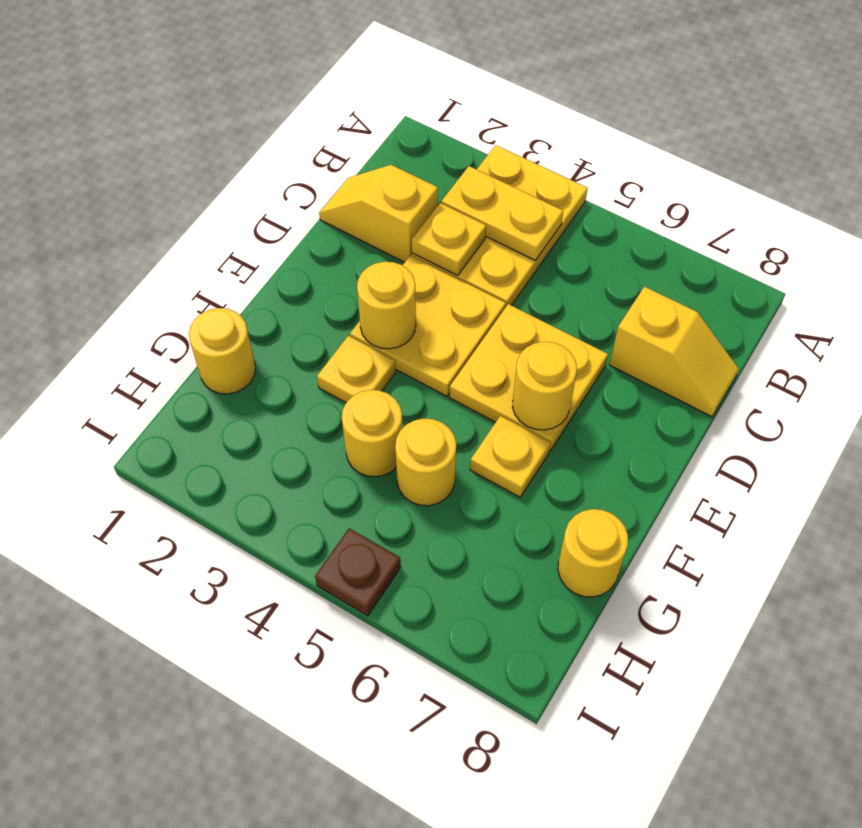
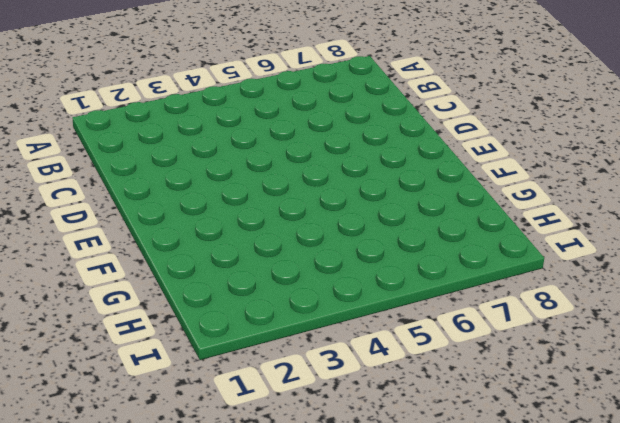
none -> yellow 2x3 plate [412,145,588,308]
none -> yellow 1x2 slope [319,165,438,262]
none -> yellow 1x2 slope [609,287,739,417]

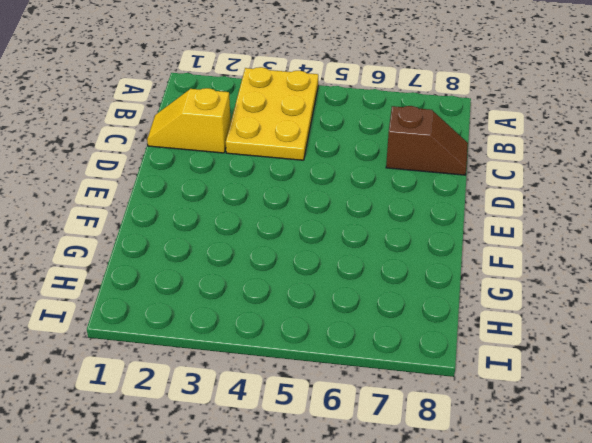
brown 1x2 slope [386,106,468,175] -> yellow 1x2 slope [609,287,739,417]
none -> yellow 2x2 plate [350,255,506,396]
none -> yellow 2x2 plate [450,304,608,451]
none -> yellow 1x1 plate [317,336,396,402]

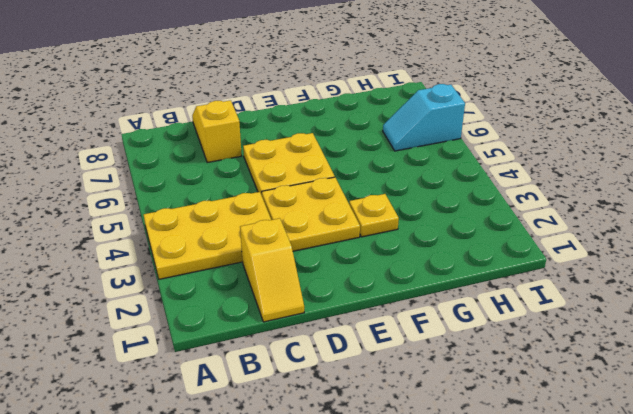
cyan 1x2 slope [383,84,465,151] -> none
none -> yellow 1x1 plate [470,416,551,497]
none -> yellow 1x1 round brick [189,308,256,394]
none -> yellow 1x1 round brick [342,390,403,477]

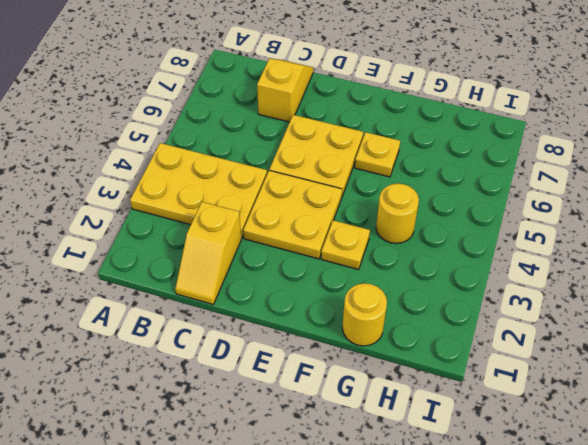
none -> yellow 1x1 round brick [395,418,456,506]
none -> yellow 1x1 round brick [558,509,628,597]
none -> brown 1x1 plate [315,528,401,616]

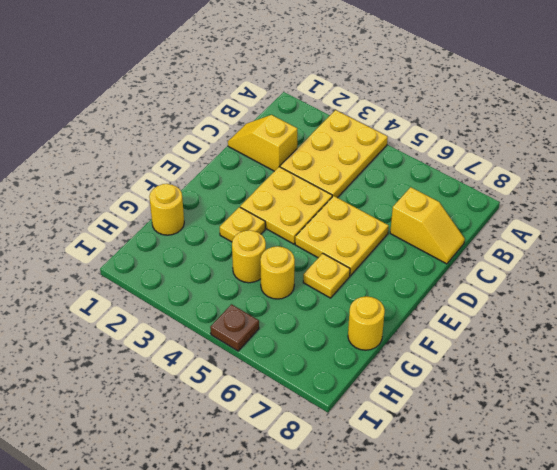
none -> yellow 1x2 plate [441,166,563,260]
none -> yellow 1x1 plate [412,203,486,275]
none -> yellow 1x1 round brick [357,262,416,349]

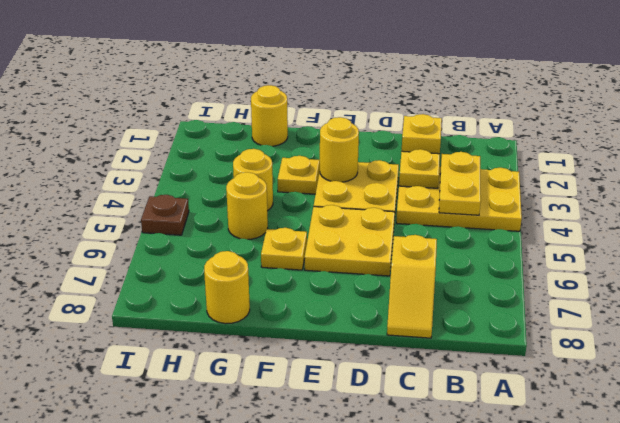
none -> yellow 1x1 round brick [512,342,577,430]

